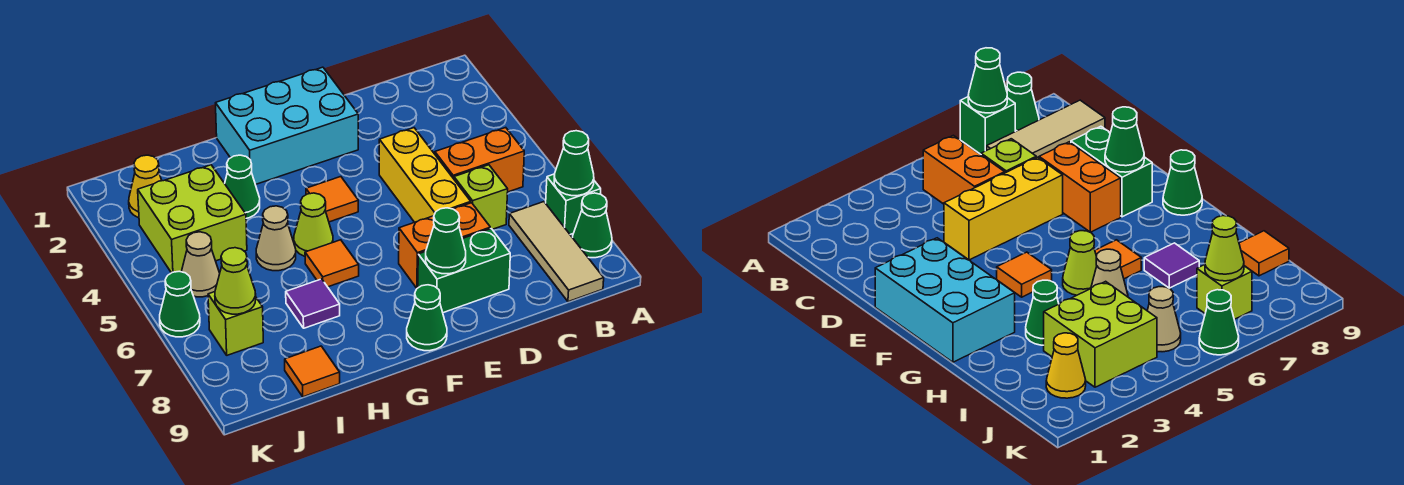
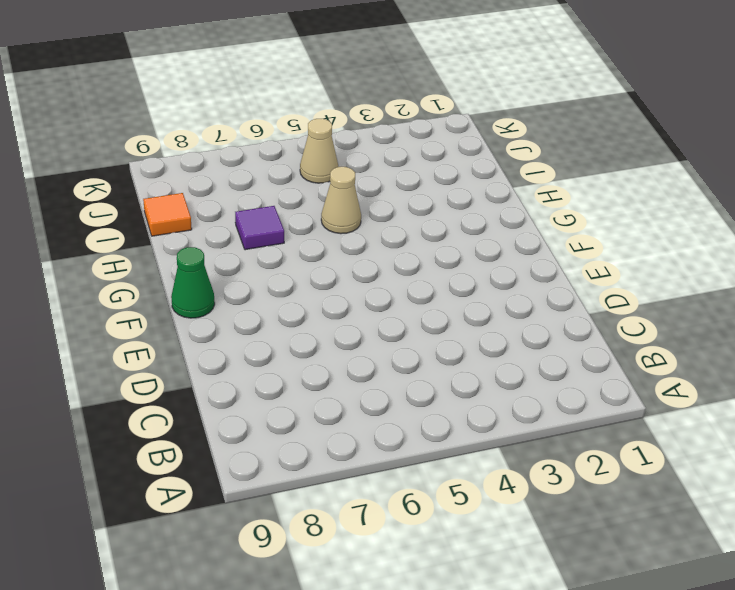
none -> green 1x1 brick [546,174,601,234]
none -> green 1x1 cone [573,193,612,258]
none -> orange 1x2 brick [435,128,524,192]

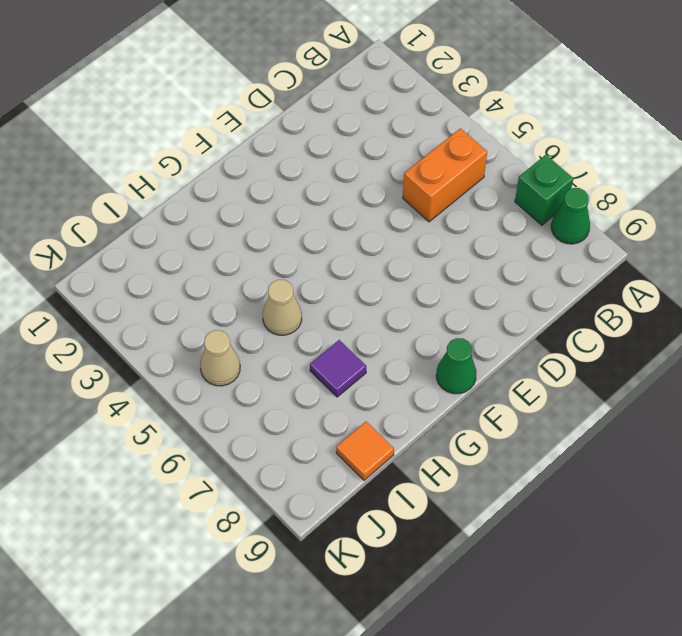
none -> tan 1x3 tile [509,202,604,302]
none -> lime 1x1 brick [454,165,508,229]
none -> yellow 1x3 brick [379,128,471,222]

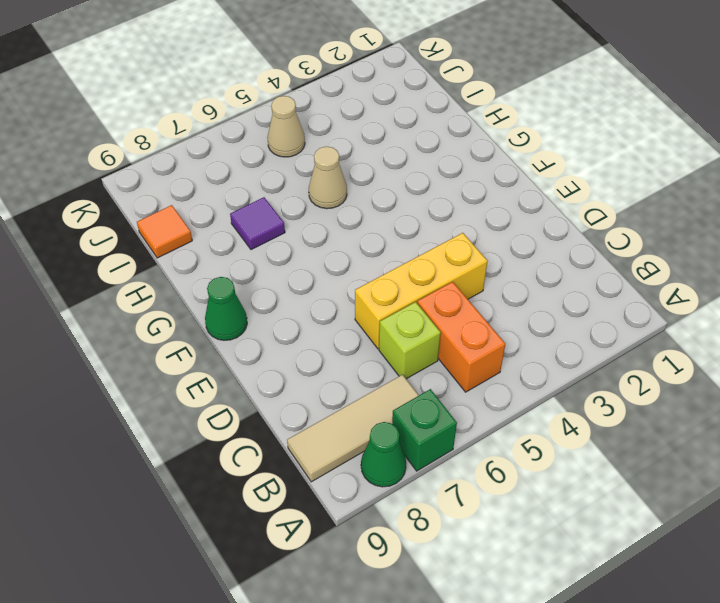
none -> orange 1x2 brick [399,203,490,288]
none -> green 1x2 brick [418,229,510,313]
none -> cyan 2x3 brick [216,67,358,185]

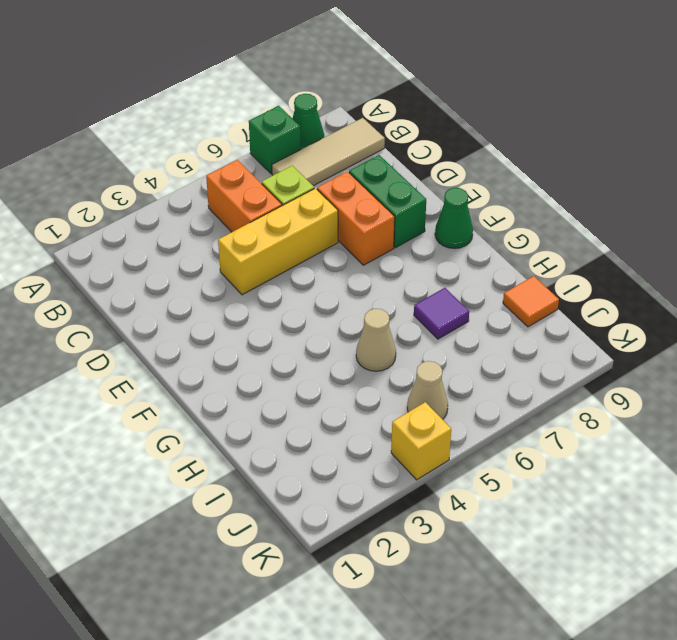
yellow 1x1 brick [391,402,451,480] -> none
none -> cyan 2x3 brick [216,67,358,185]
none -> orange 1x1 tile [306,177,358,222]
none -> lime 1x1 cone [294,193,333,256]

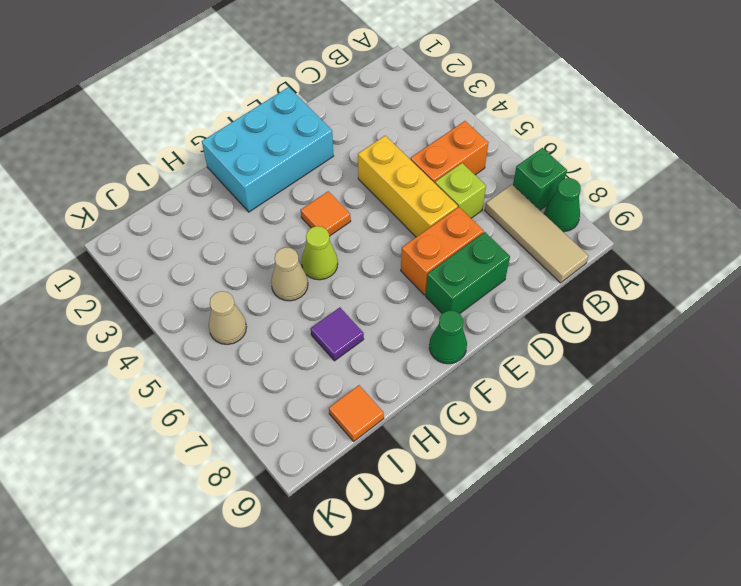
none -> orange 1x1 tile [305,240,359,287]
none -> green 1x1 cone [225,155,260,218]
none -> lime 2x2 brick [138,165,247,273]

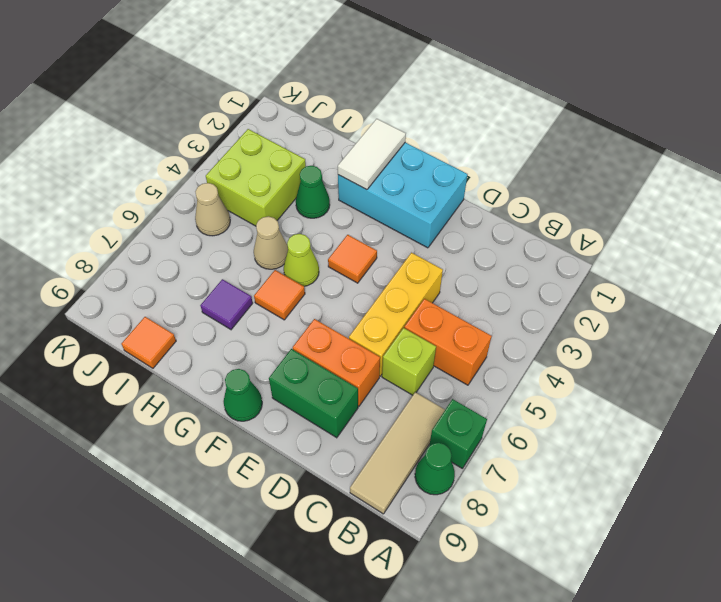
white 1x2 tile [338,119,406,190] -> none
none -> yellow 1x1 cone [129,155,162,218]
none -> lime 1x1 brick [208,292,263,355]
none -> green 1x1 cone [160,271,200,337]

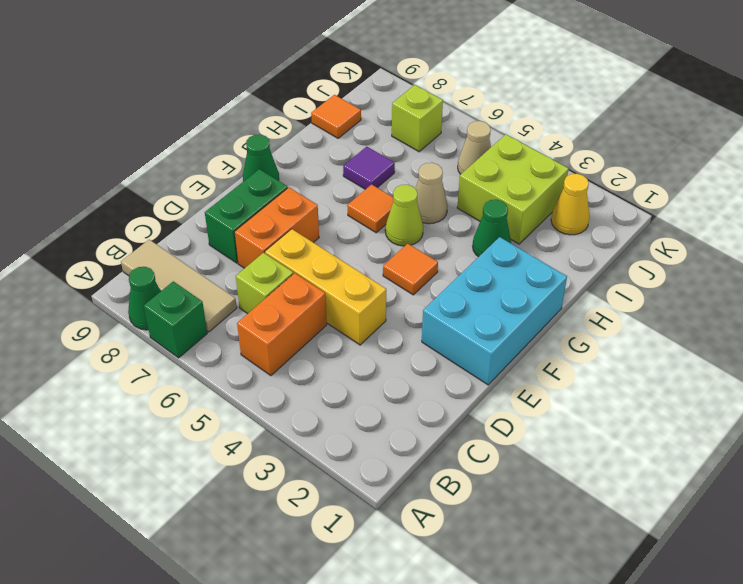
none -> green 1x1 cone [160,271,200,337]
none -> green 1x1 cone [554,131,594,196]
none -> green 1x1 cone [426,208,466,274]

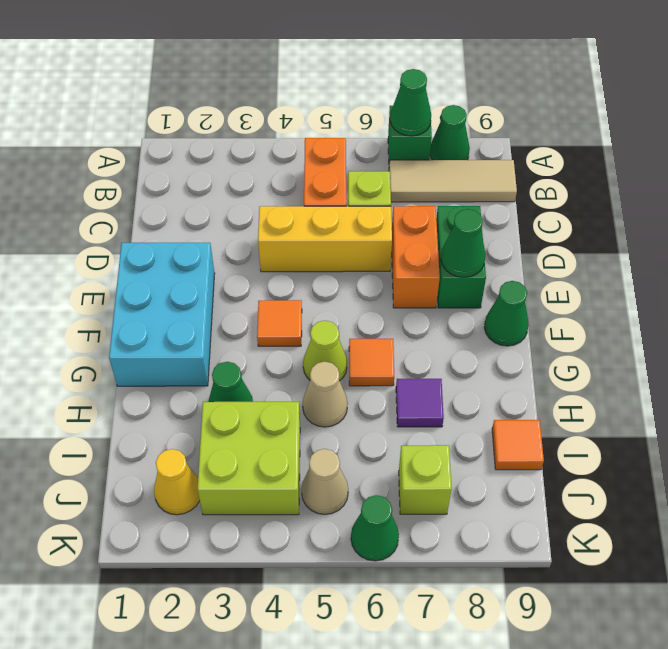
none -> lime 1x1 cone [215,248,256,314]

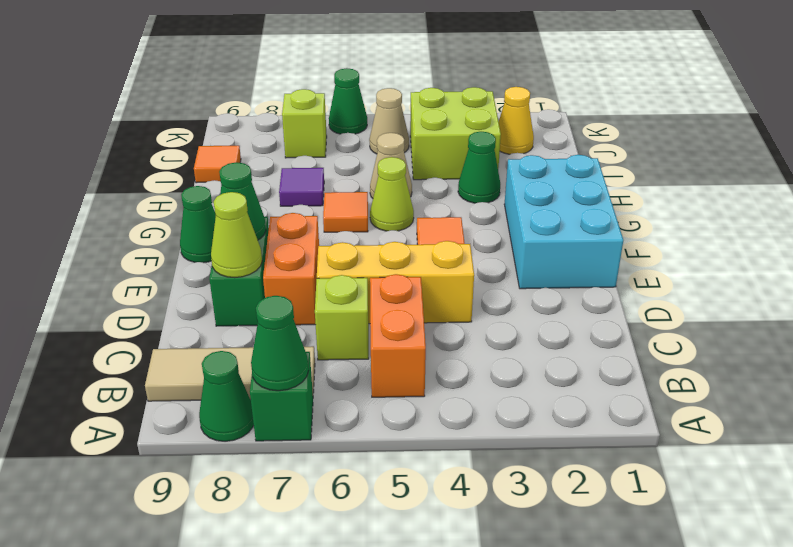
lime 1x1 cone [211,192,262,278] -> lime 1x1 cone moved to [215,248,256,314]

